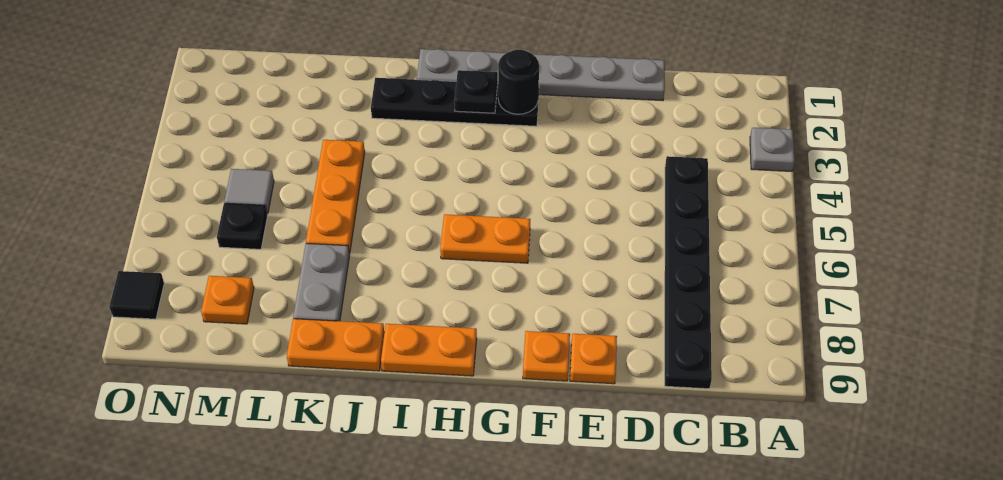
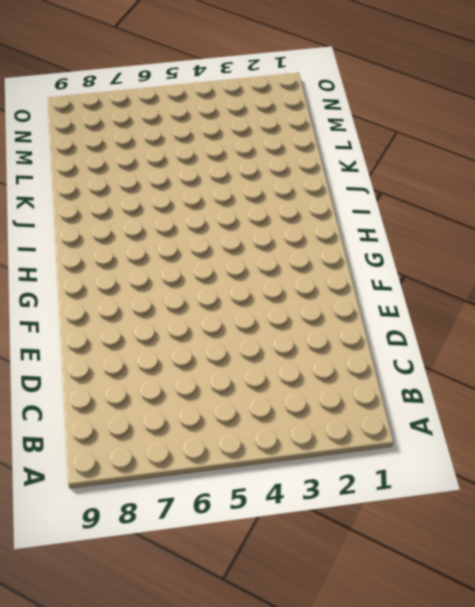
none -> grey 1x1 plate [750,128,795,171]
none -> black 1x6 plate [665,156,712,389]
none -> grey 1x6 plate [417,49,665,101]

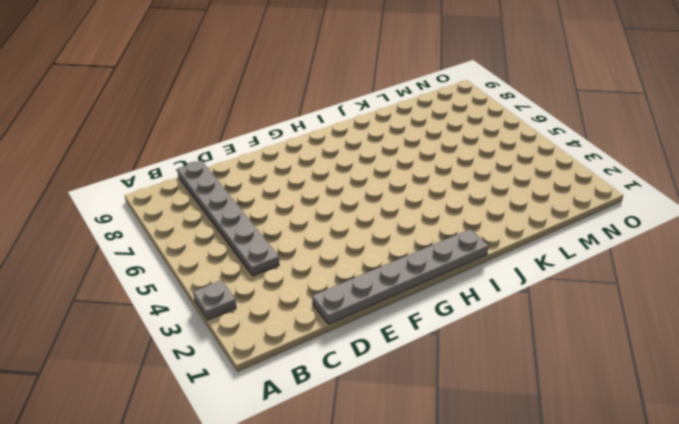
grey 1x6 plate [177,161,279,276] -> black 1x6 plate [665,156,712,389]
none -> orange 1x1 plate [570,334,617,384]
none -> orange 1x1 plate [523,331,570,381]
none -> black 1x4 plate [371,78,539,126]

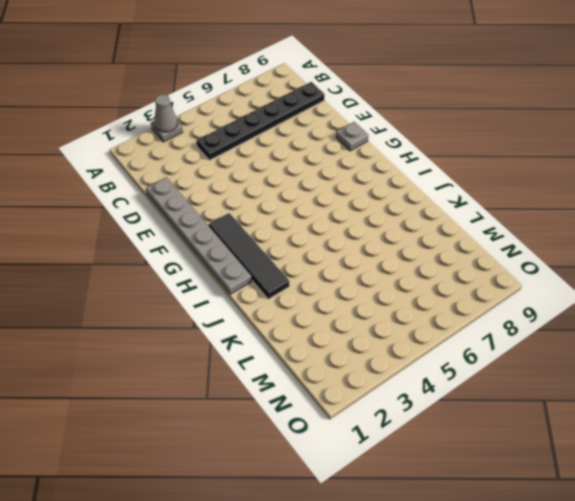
grey 1x1 cone [154,94,177,132] -> none
grey 1x1 plate [336,122,369,151] -> orange 1x1 plate [523,331,570,381]
black 1x4 tile [209,213,289,299] -> black 1x4 plate [371,78,539,126]
none -> orange 1x1 plate [570,334,617,384]
none -> orange 1x2 plate [440,214,530,263]
none -> orange 1x2 plate [381,324,477,376]

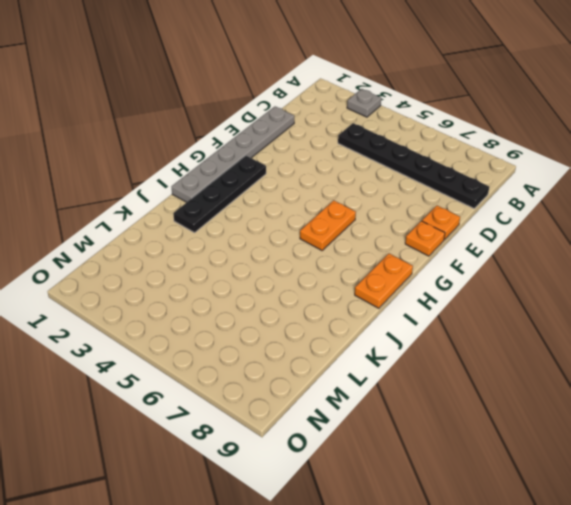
none -> orange 1x2 plate [287,319,384,371]
none -> orange 1x3 plate [306,140,365,254]
none -> grey 1x2 plate [293,243,350,321]

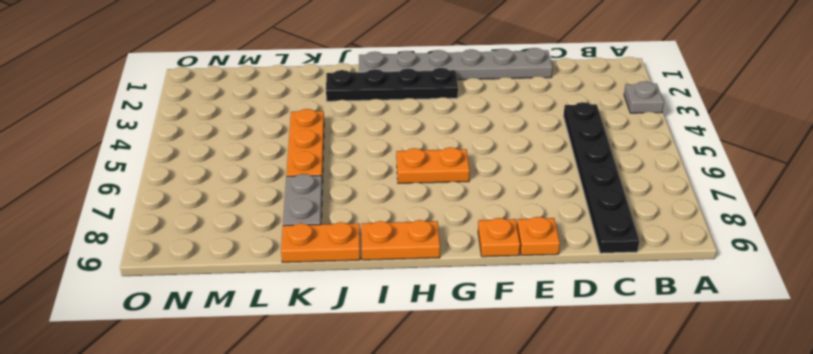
none -> grey 1x1 tile [224,169,274,214]
none -> black 1x1 plate [217,203,268,249]
none -> orange 1x1 plate [201,276,254,324]

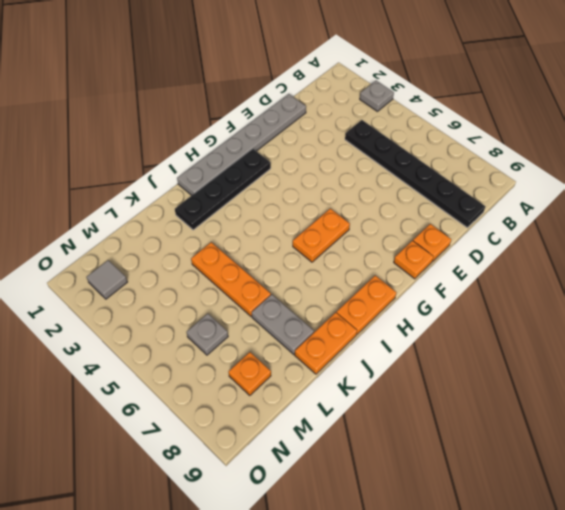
grey 1x1 plate [187,314,228,355] -> black 1x1 plate [217,203,268,249]
grey 1x1 tile [86,260,127,299] -> grey 1x1 tile moved to [224,169,274,214]
none -> black 1x1 tile [109,271,164,319]
none -> black 1x1 round brick [498,50,539,114]
none -> black 1x1 plate [454,70,498,113]

